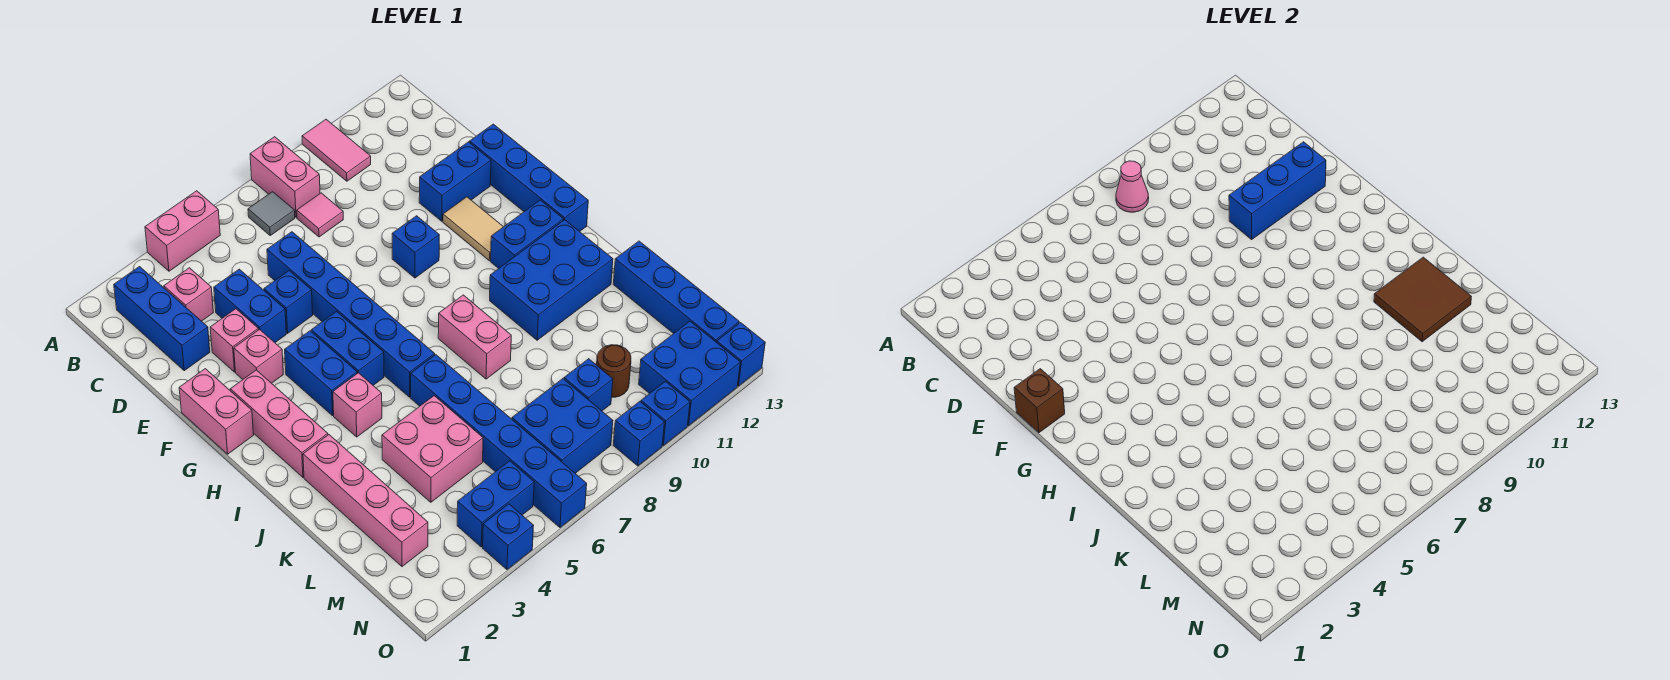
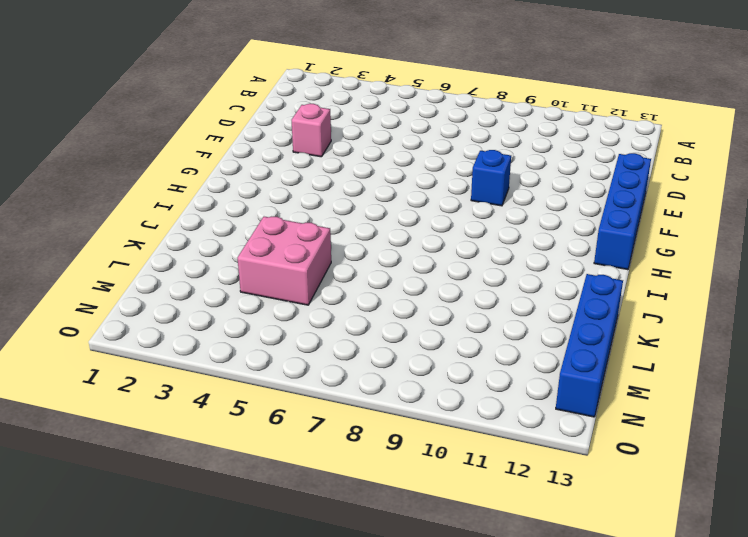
none -> pink 1x2 brick [145,191,220,271]
none -> pink 1x2 brick [250,137,320,217]
none -> pink 1x2 tile [302,119,371,181]
none -> blue 1x3 brick [114,267,210,371]

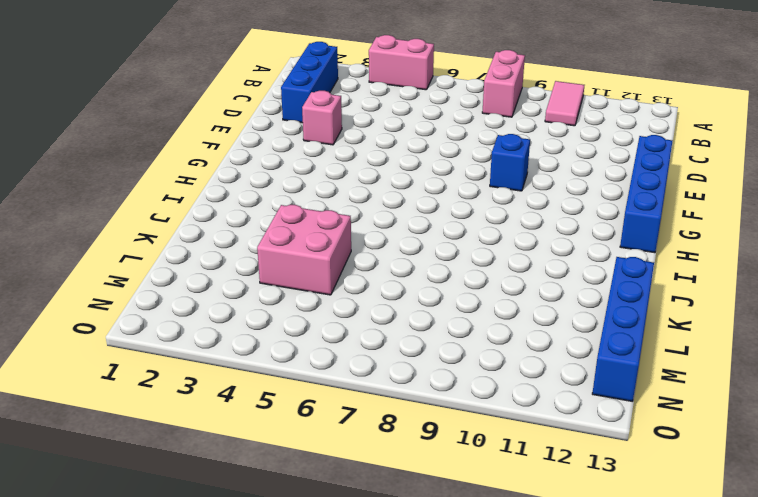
none -> grey 1x1 tile [248,192,295,235]
none -> pink 1x1 brick [164,268,213,321]
none -> pink 1x1 tile [297,193,343,237]
none -> blue 1x2 brick [214,269,286,342]

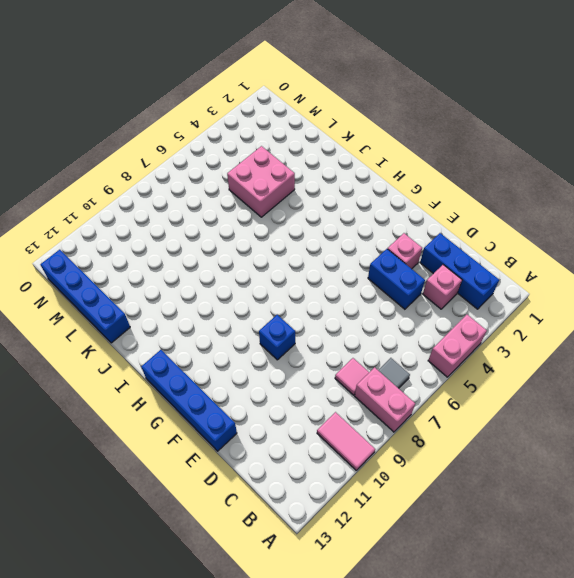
none -> blue 1x6 brick [267,232,435,397]
none -> blue 1x1 brick [264,271,313,333]
none -> blue 1x2 brick [419,142,491,221]
none -> pink 1x2 brick [179,369,254,454]

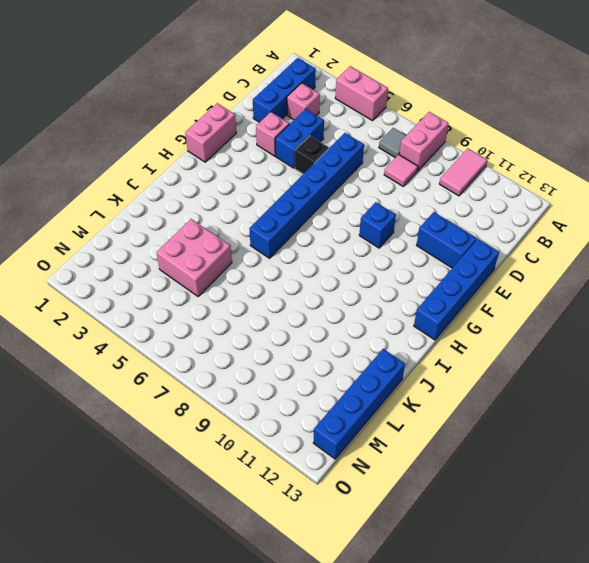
black 1x1 brick [295,136,329,174] -> blue 1x1 brick [264,271,313,333]
none -> pink 1x1 brick [234,329,283,383]
none -> tan 1x2 tile [443,197,503,261]
none -> pink 1x3 brick [230,370,328,477]
none -> blue 1x2 brick [285,331,357,416]

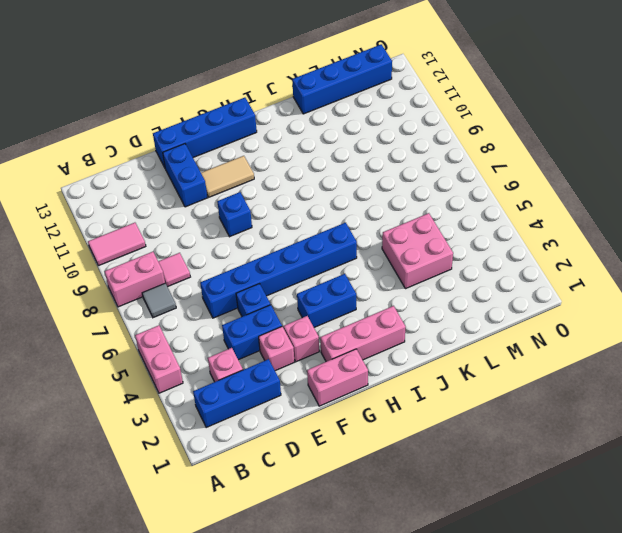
none -> blue 1x2 brick [311,312,384,385]
none -> blue 1x2 brick [491,200,564,269]
none -> pink 1x1 brick [333,373,382,437]
none -> pink 1x2 brick [438,295,511,379]

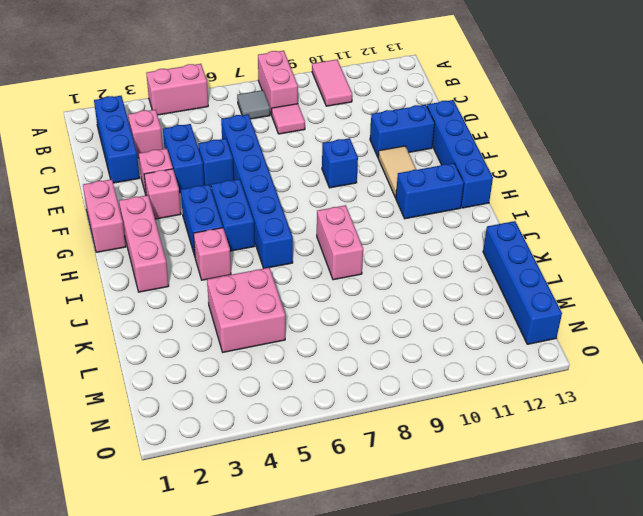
none -> blue 2x3 brick [490,220,613,340]
none -> pink 1x4 brick [303,435,428,567]
none -> blue 1x6 brick [411,355,587,527]
none -> blue 2x2 brick [512,379,613,473]

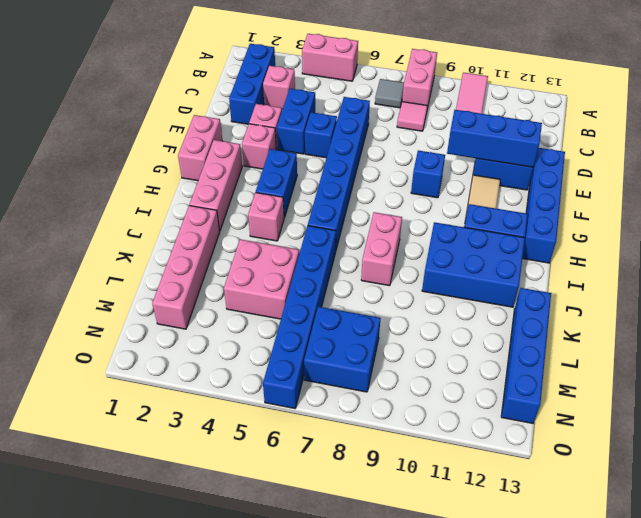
none -> blue 1x2 brick [311,312,384,385]
none -> blue 1x1 brick [564,359,613,411]
none -> brown 1x1 round brick [597,345,631,397]
none -> blue 1x2 brick [457,461,534,547]

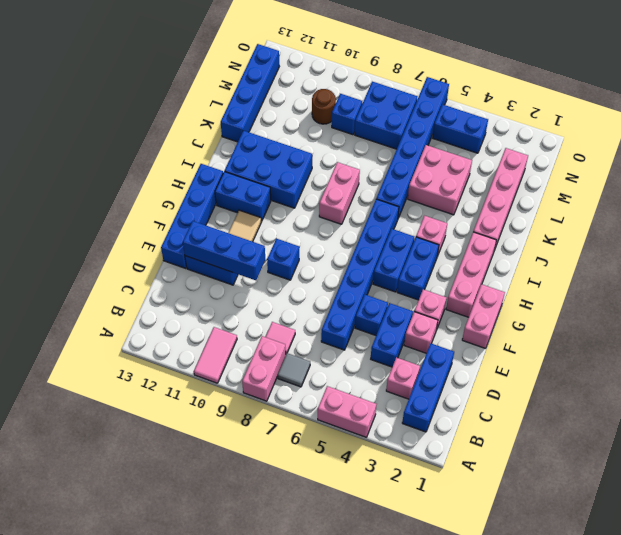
none -> blue 2x2 brick [639,321,740,426]
none -> blue 1x1 brick [483,504,534,569]
none -> blue 1x1 brick [613,402,665,466]
none -> blue 1x1 brick [641,381,690,446]

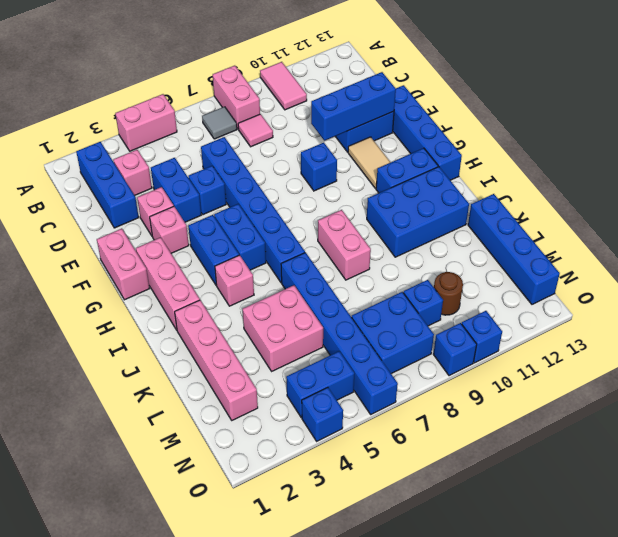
none -> blue 2x2 brick [639,321,740,426]
none -> blue 1x1 brick [717,323,765,386]
none -> pink 1x1 cone [1116,161,1149,212]
none -> brown 1x1 brick [1014,369,1065,433]

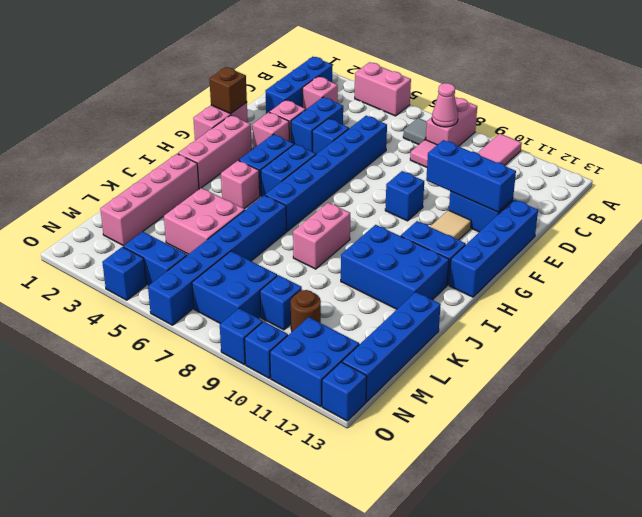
none -> brown 2x2 tile [1374,257,1471,342]

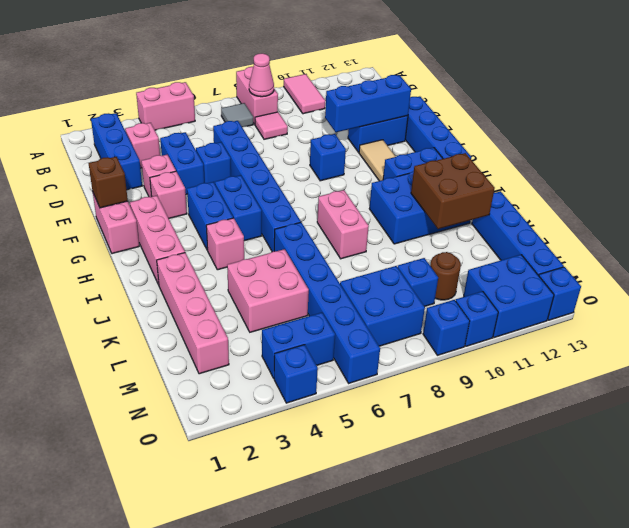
brown 2x2 brick [411,153,495,229] -> brown 2x2 tile [1374,257,1471,342]

